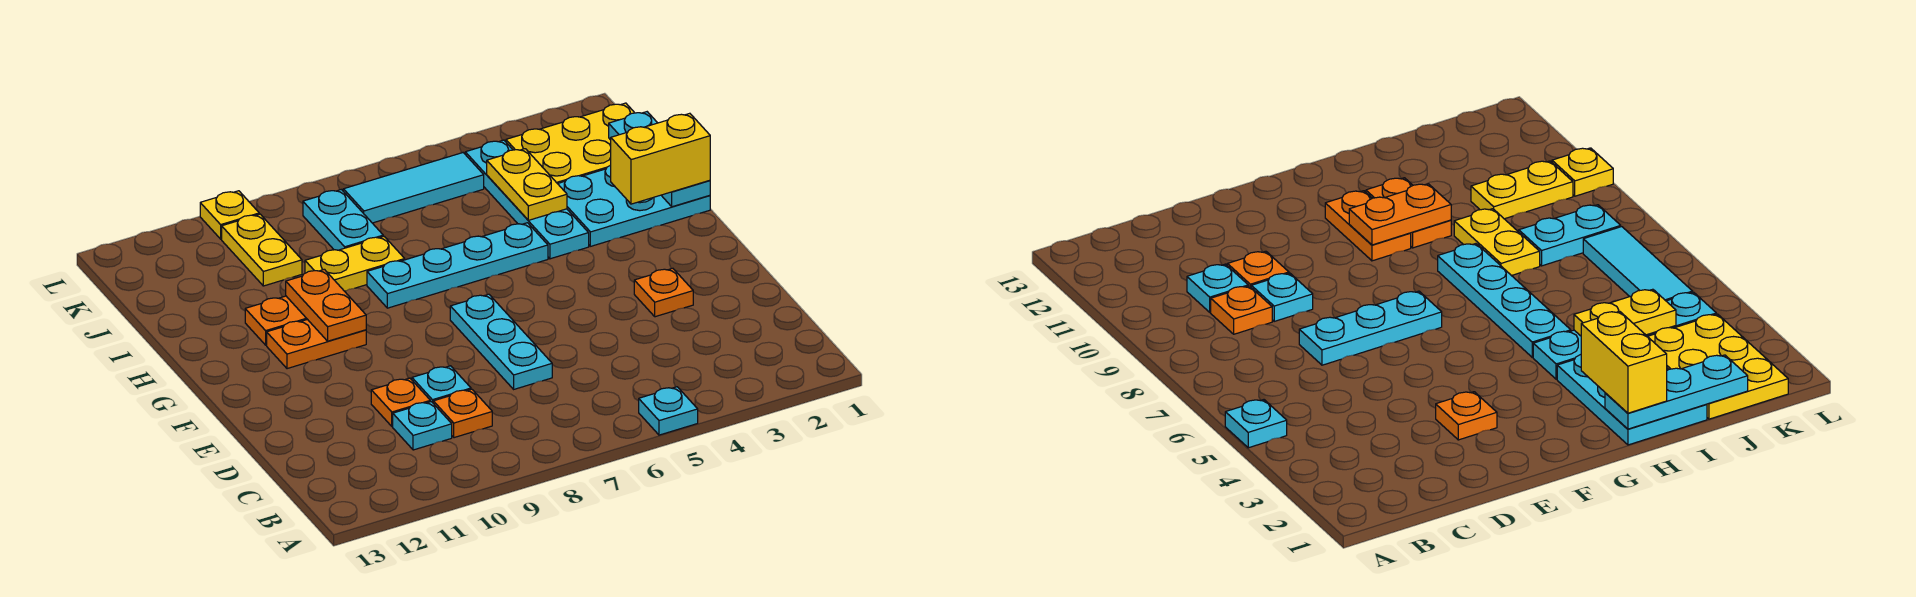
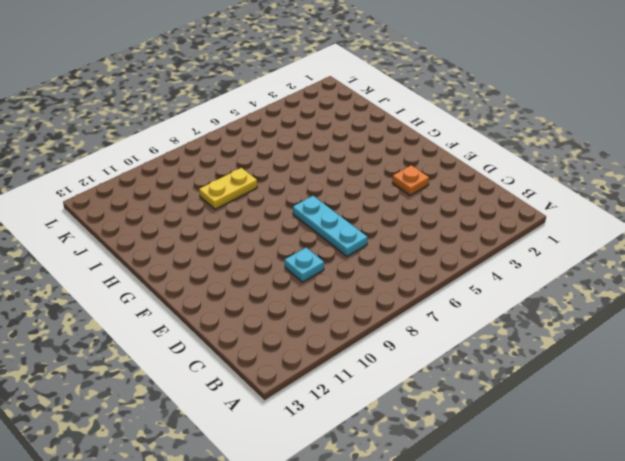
none -> cyan 1x1 plate [639,387,698,435]
none -> orange 1x1 plate [433,389,492,438]
none -> cyan 1x1 plate [393,402,452,450]

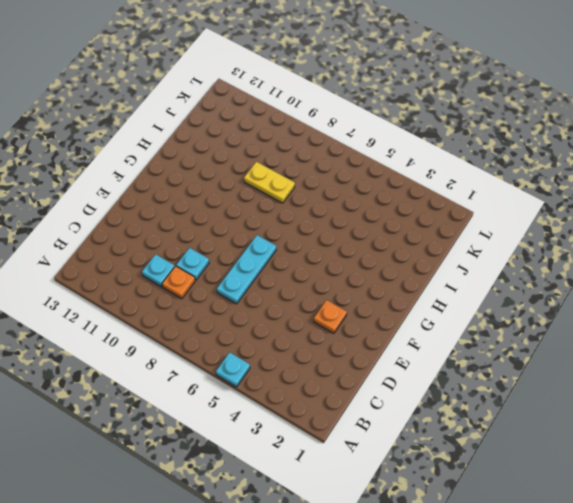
none -> orange 1x1 plate [371,378,430,426]
none -> orange 1x2 plate [267,319,366,369]
none -> cyan 2x3 plate [558,165,710,246]

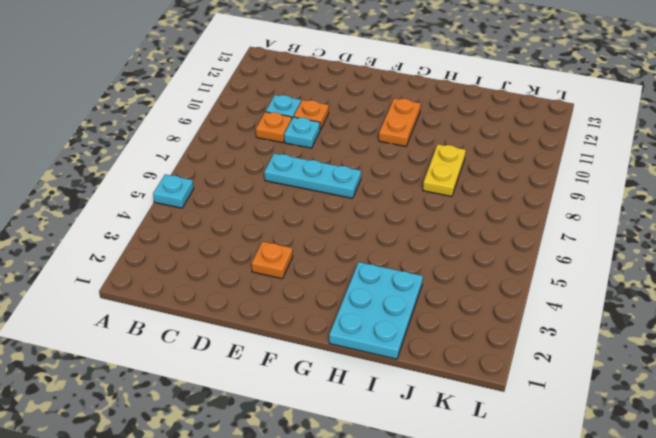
none -> cyan 1x4 plate [465,140,589,259]
none -> cyan 1x4 plate [367,223,548,308]
none -> orange 1x2 plate [245,296,307,345]

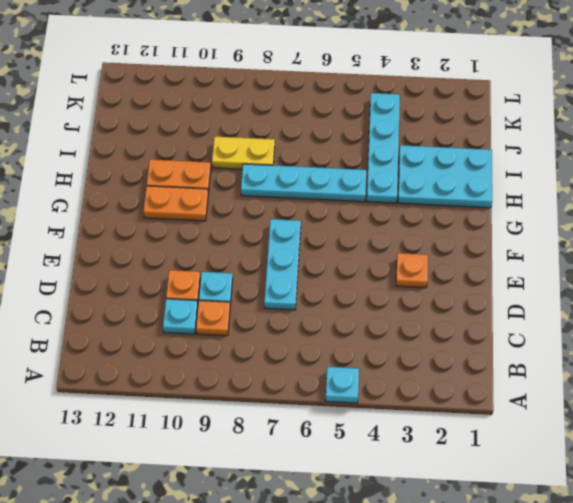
none -> yellow 2x3 plate [506,103,634,184]
none -> cyan 1x2 plate [303,190,383,250]
none -> yellow 1x2 plate [222,214,302,286]

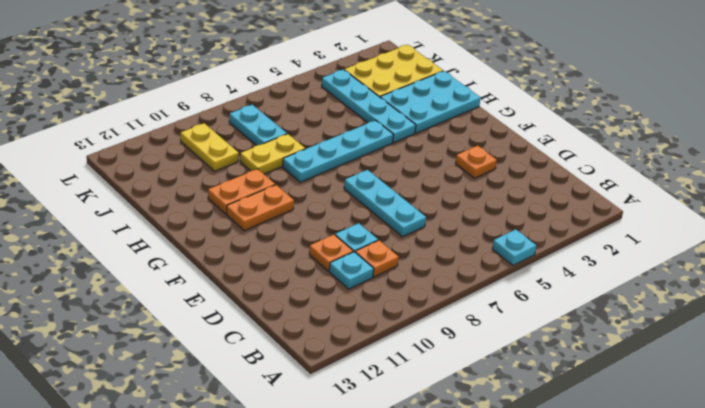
none -> cyan 1x3 tile [343,153,484,223]
none -> yellow 1x1 plate [200,191,259,239]
none -> orange 1x2 plate [286,269,366,341]

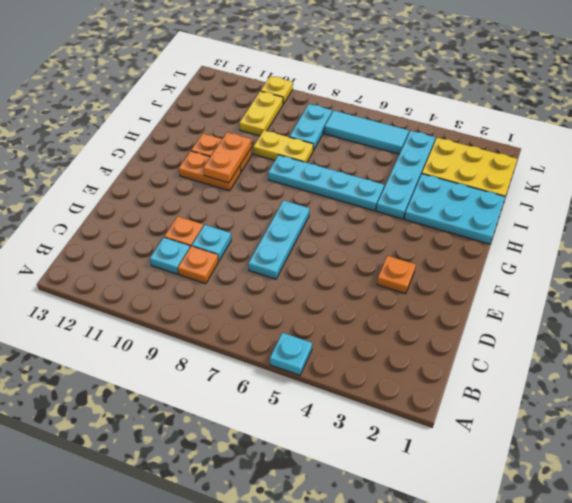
none -> cyan 1x3 plate [609,112,710,207]
none -> yellow 1x2 plate [487,149,567,220]
none -> yellow 1x2 brick [611,113,710,204]

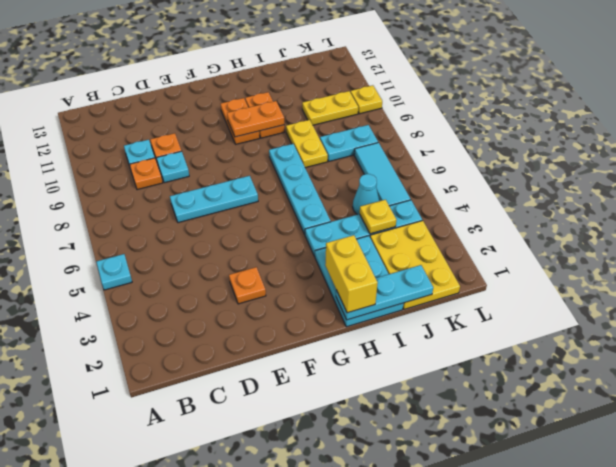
yellow 1x1 plate [360,200,396,234] -> yellow 1x2 plate [487,149,567,220]
cyan 1x1 cone [353,174,379,215] -> none

